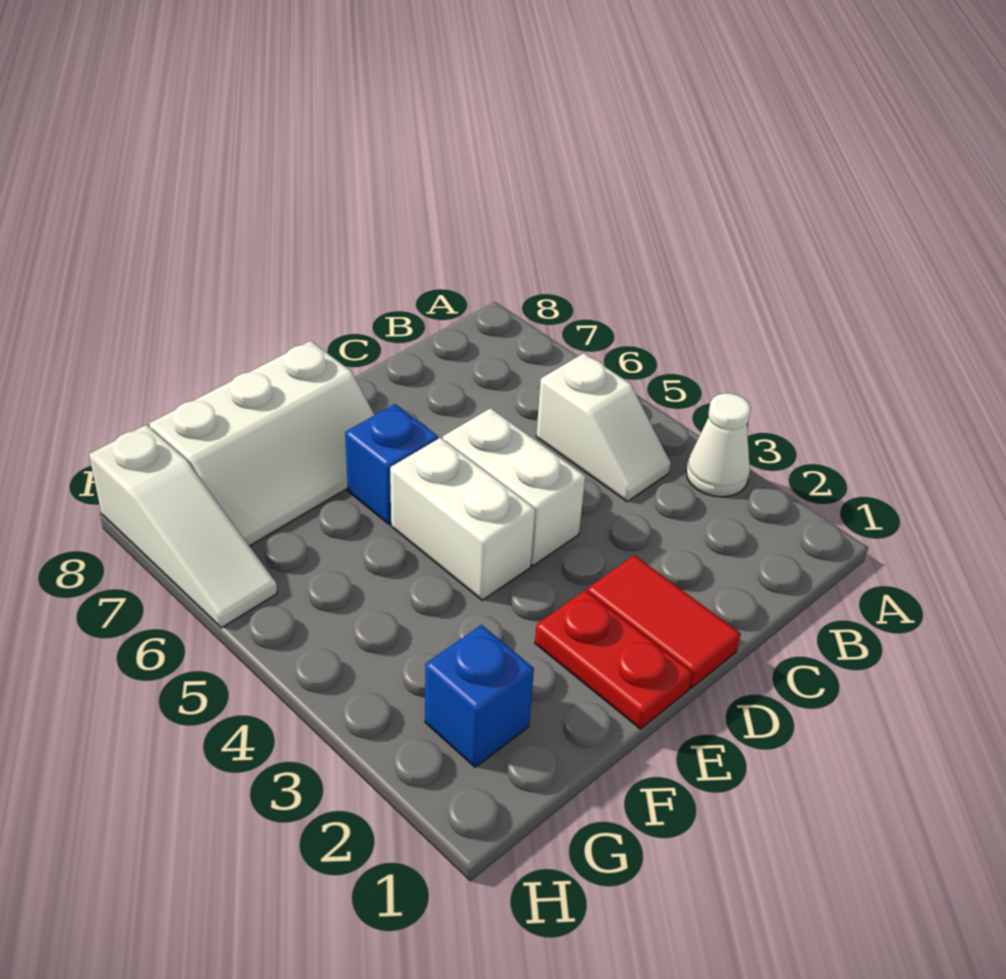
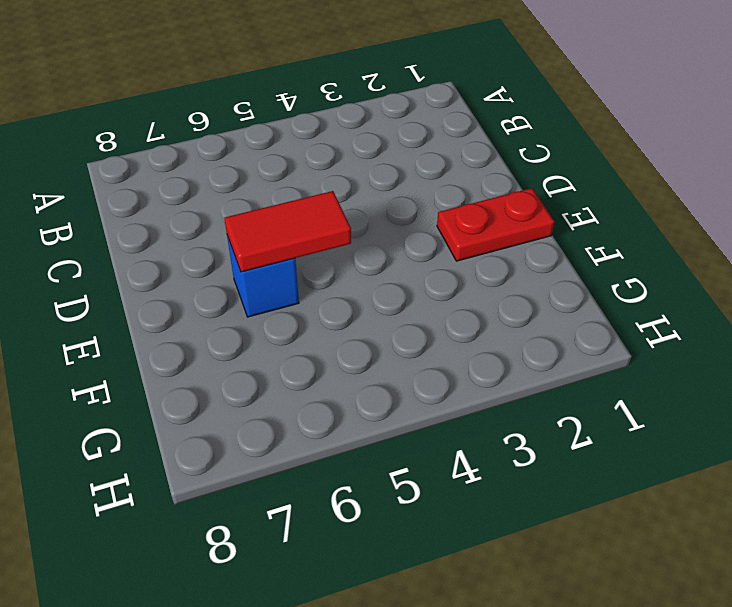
red 1x2 tile [224,191,351,272] -> red 1x2 tile moved to [587,555,741,688]
none -> white 1x1 cone [686,393,751,497]
none -> white 1x2 slope [536,353,671,501]

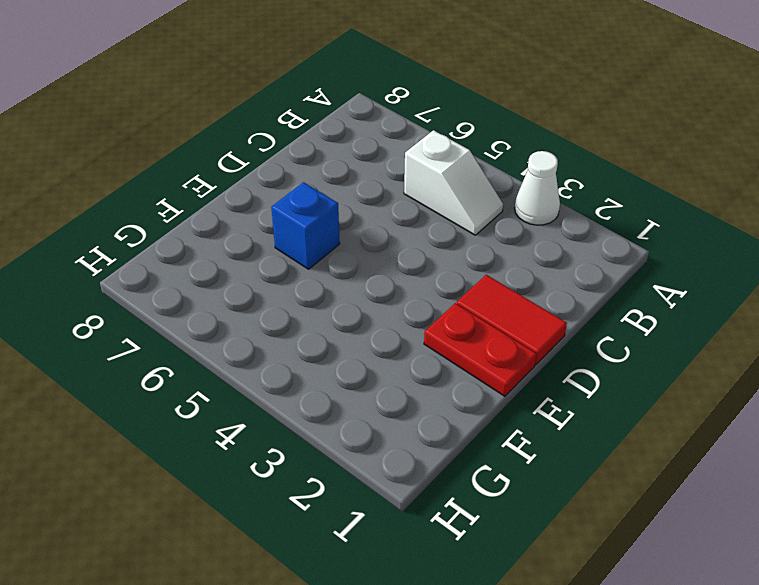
none -> white 1x2 brick [443,408,585,566]
none -> white 1x2 brick [390,438,535,600]

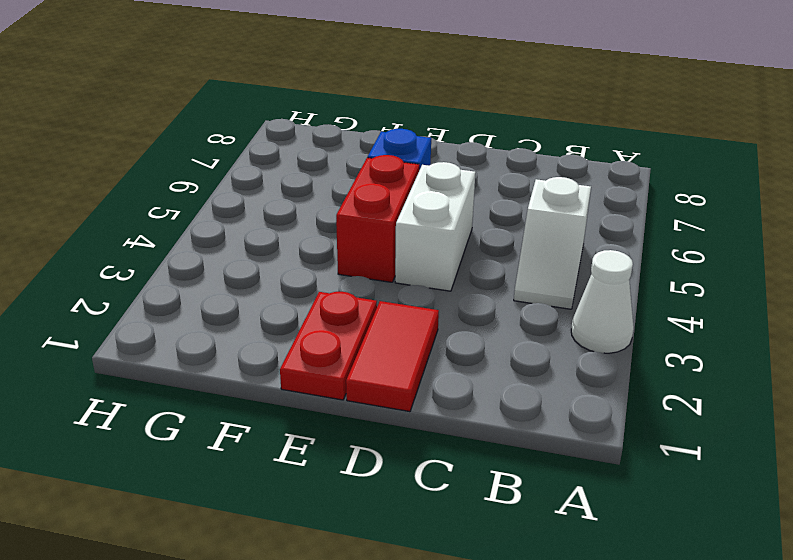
red 1x2 brick [336,155,419,282] -> white 1x2 brick [390,438,535,600]
none -> white 2x3 slope [149,341,374,546]
none -> blue 1x1 brick [425,625,534,767]

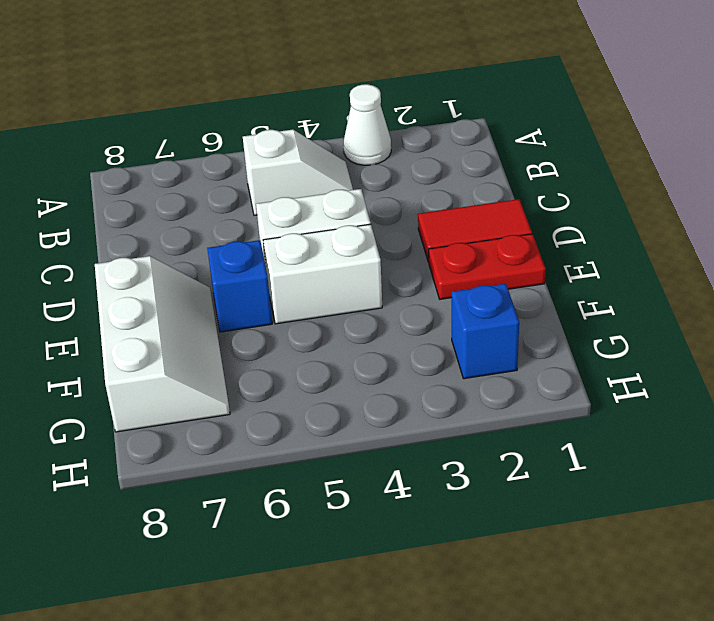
none -> white 1x3 slope [89,425,277,628]

